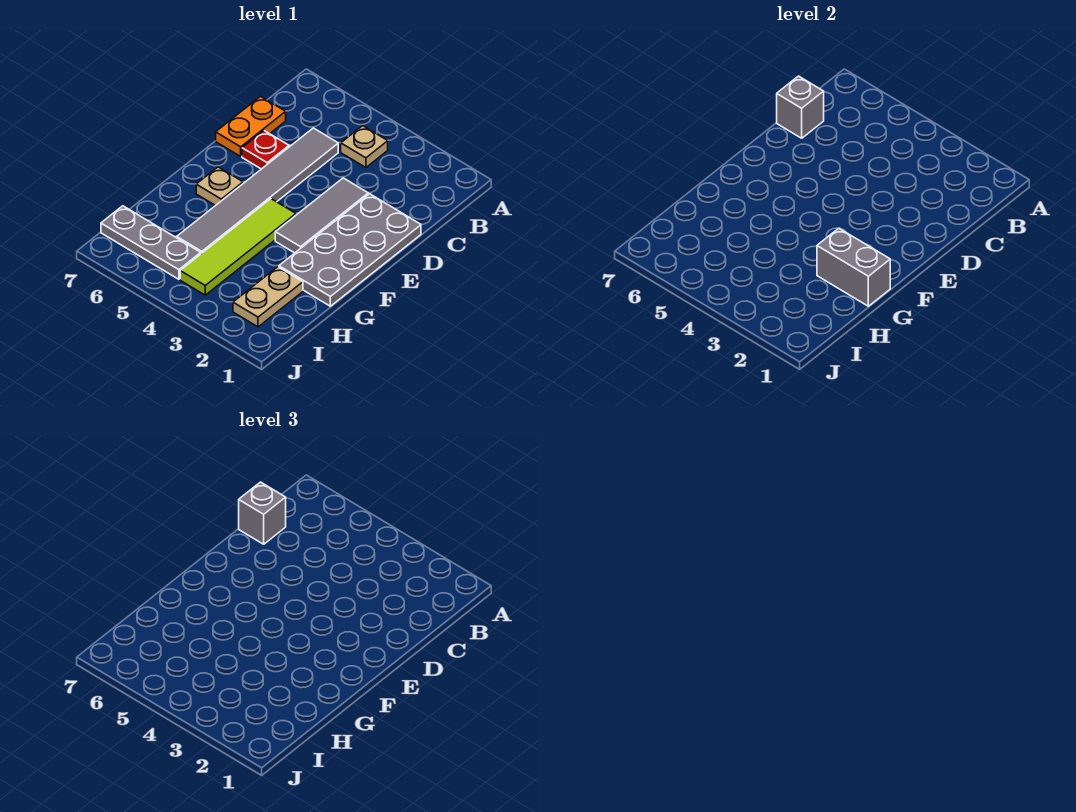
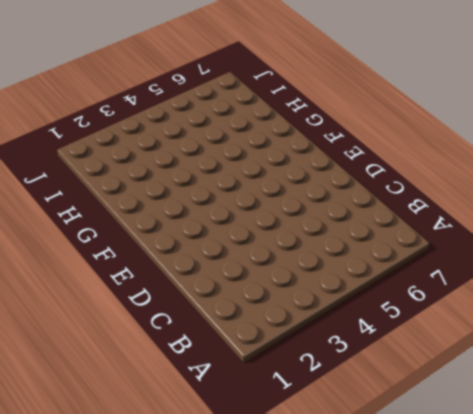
none -> tan 1x1 plate [341,126,388,168]
none -> grey 1x6 tile [177,128,338,254]
none -> orange 1x2 plate [216,97,286,156]

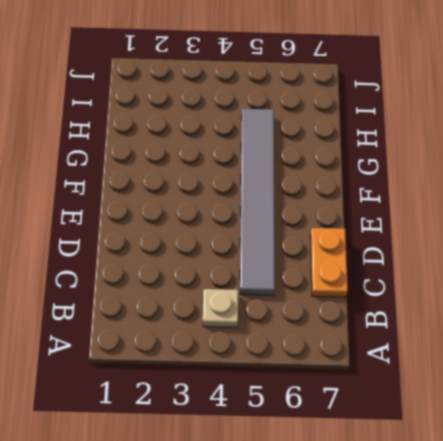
none -> grey 2x4 plate [279,194,421,306]
none -> grey 1x3 tile [275,178,368,253]
none -> red 1x1 plate [242,131,289,169]

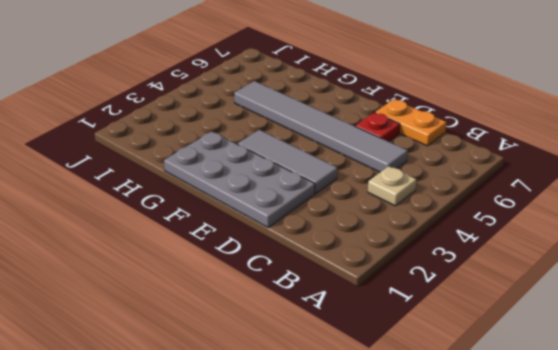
none -> lime 1x4 tile [180,199,296,295]
none -> tan 1x1 plate [196,167,243,206]
none -> tan 1x2 plate [233,267,303,327]

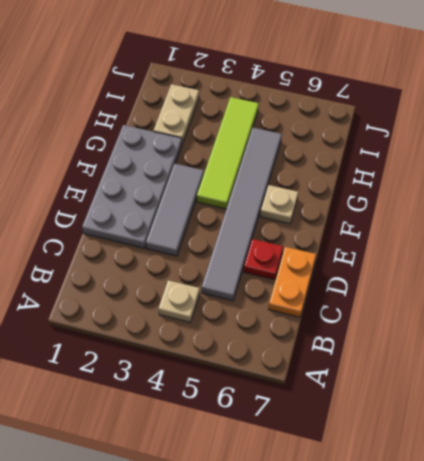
none -> grey 1x3 plate [101,206,201,279]
none -> grey 1x1 brick [777,76,824,138]
none -> grey 1x2 brick [817,228,890,306]

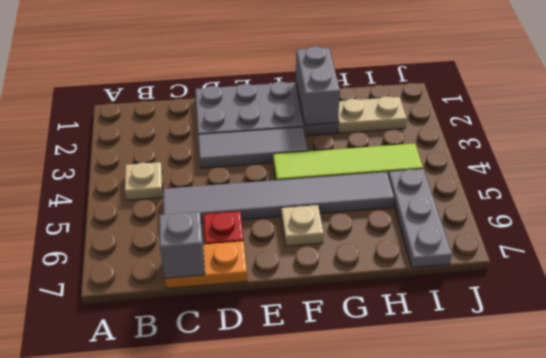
none -> grey 1x1 brick [239,482,286,544]

